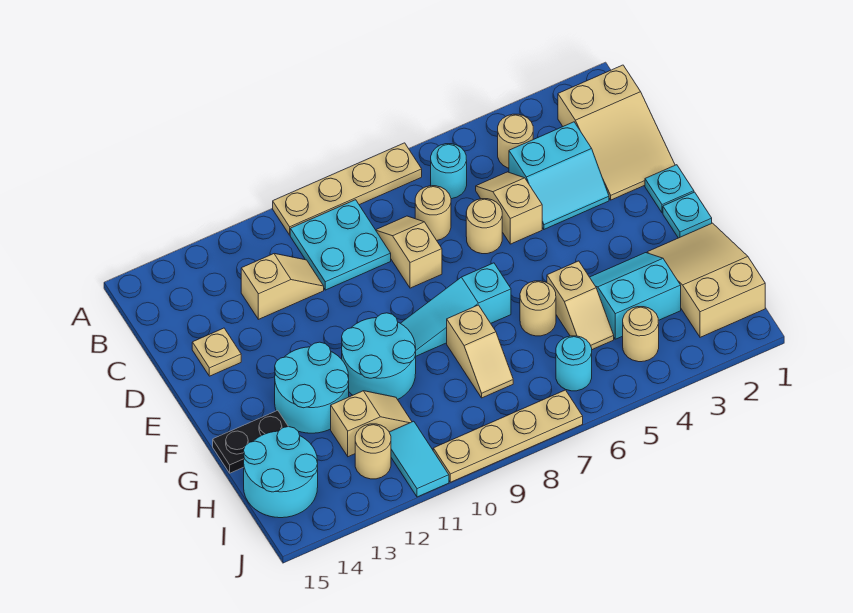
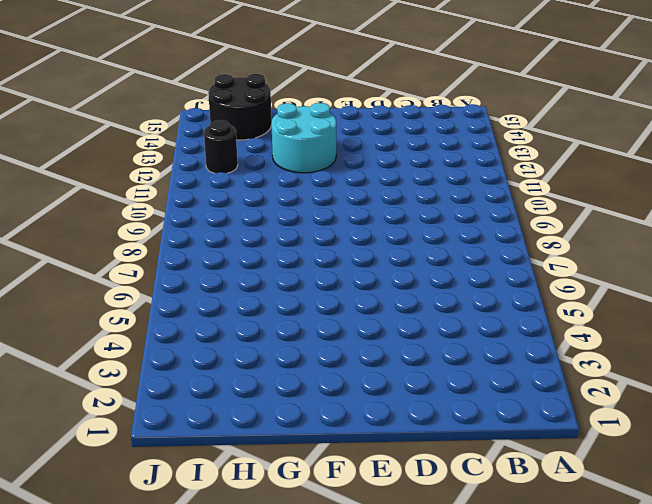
black 2x2 round brick [208,74,272,140] -> cyan 2x2 round brick [244,427,318,518]
black 1x1 round brick [204,120,238,173] -> tan 1x1 round brick [355,424,391,479]
none -> tan 1x4 plate [273,143,422,235]
none -> tan 2x3 slope [558,65,675,200]
none -> tan 1x1 round brick [498,114,533,168]
none -> cyan 1x1 round brick [431,144,467,199]

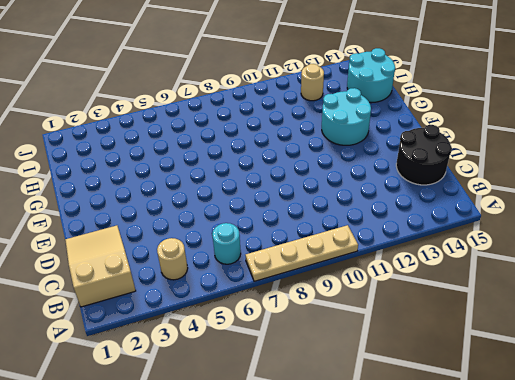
black 2x2 round brick [396,125,452,185] -> tan 1x1 plate [192,328,241,376]
none -> cyan 2x2 plate [290,200,391,290]
none -> cyan 2x2 slope [509,122,609,229]
none -> tan 1x2 slope [476,172,542,244]
none -> tan 1x1 round brick [415,186,451,240]

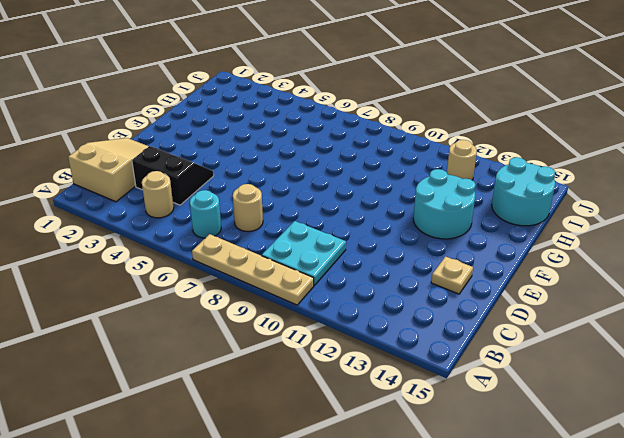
black 2x2 slope [132,146,214,205] -> cyan 2x2 slope [509,122,609,229]
none -> tan 1x2 slope [476,172,542,244]
none -> tan 1x2 slope [376,216,442,288]
none -> tan 1x2 slope [241,254,324,319]
none -> tan 1x1 round brick [466,199,502,254]

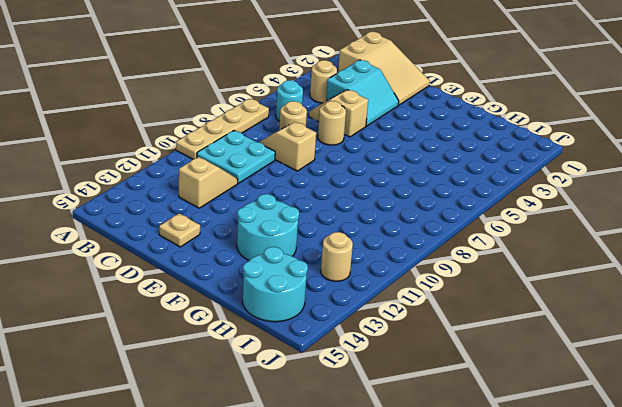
none -> cyan 1x1 plate [645,165,694,213]
none -> cyan 1x1 plate [663,192,712,238]
none -> cyan 1x3 slope [401,263,511,356]
none -> cyan 2x2 round brick [342,313,416,399]

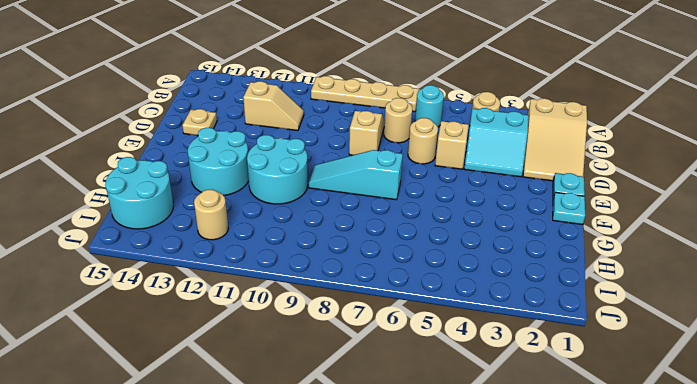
none -> cyan 2x2 plate [290,200,391,290]
none -> tan 2x3 slope [647,223,765,337]
none -> cyan 2x2 slope [590,253,681,339]
none -> tan 1x2 slope [547,261,614,350]

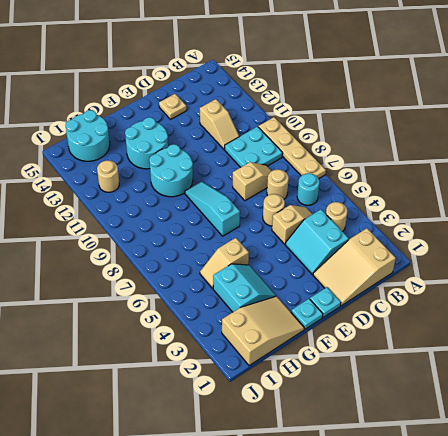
none -> tan 1x1 round brick [520,281,556,336]
none -> tan 1x2 slope [447,305,513,398]
none -> black 1x2 plate [213,410,288,473]
none -> tan 1x2 slope [331,391,412,457]

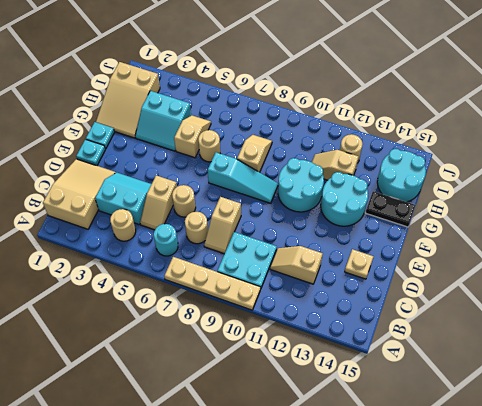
none -> tan 1x1 round brick [623,307,659,362]
none -> cyan 1x1 round brick [556,336,592,391]
none -> cyan 1x2 tile [389,421,449,497]
none -> tan 1x4 plate [433,390,583,482]

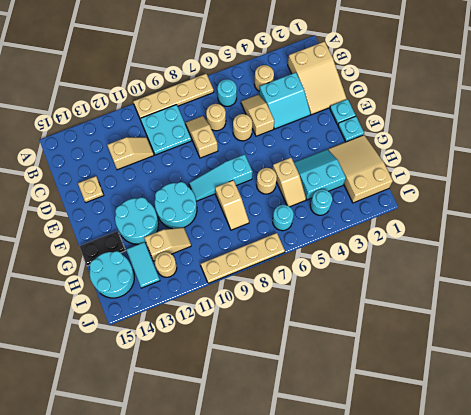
cyan 1x2 tile [126,242,160,288] -> cyan 1x2 tile moved to [389,421,449,497]
cyan 1x1 round brick [310,189,332,215] -> tan 1x1 round brick [623,307,659,362]

